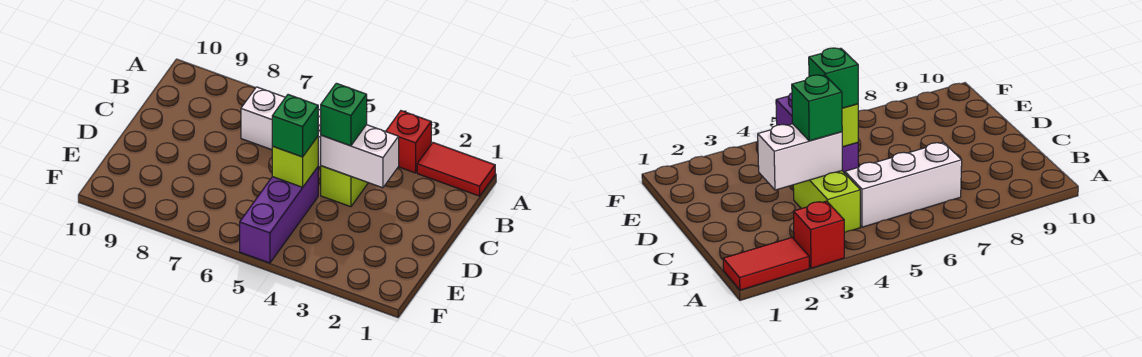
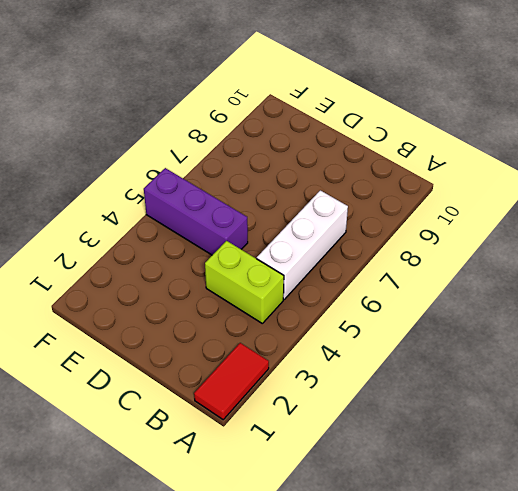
none -> red 1x1 brick [386,111,431,173]
none -> white 1x2 brick [321,125,399,188]

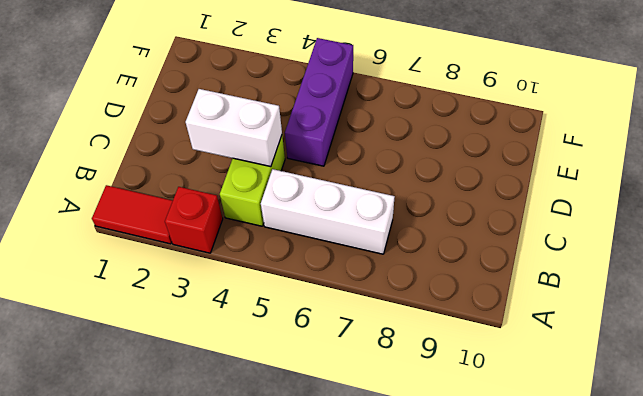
none -> lime 1x1 brick [272,137,318,187]
none -> green 1x1 brick [321,83,367,146]

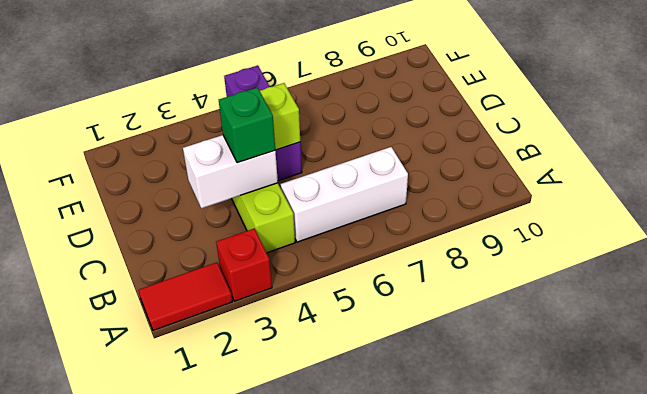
none -> green 1x1 brick [272,95,318,157]

